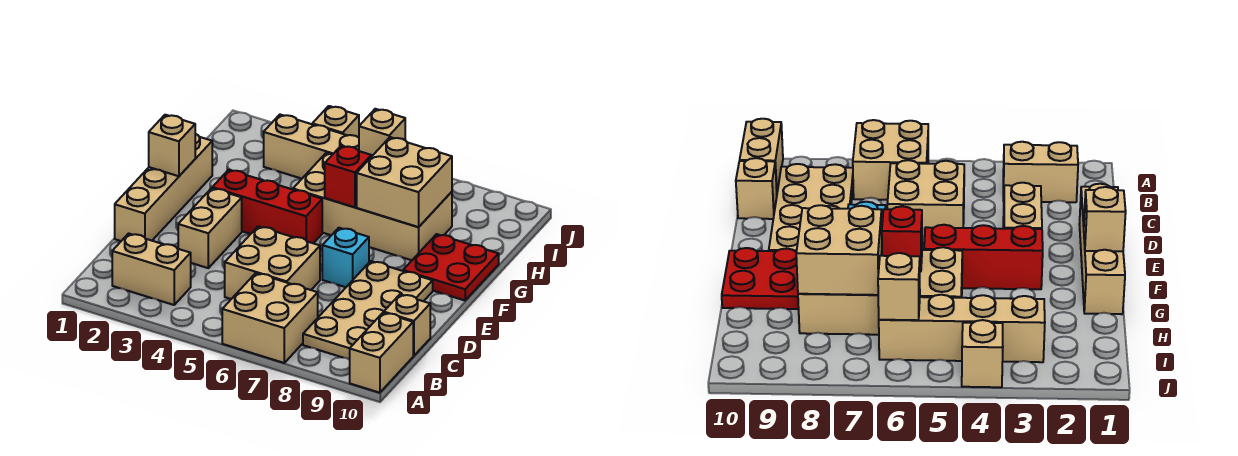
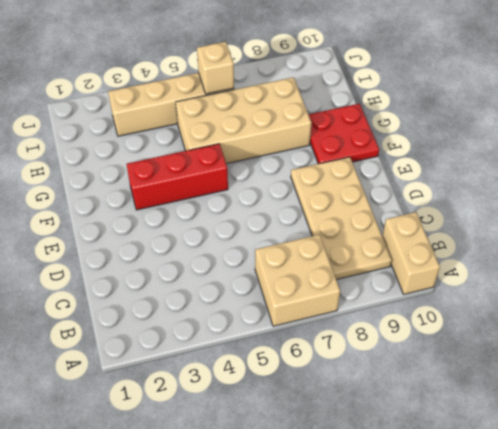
none -> tan 1x2 brick [112,233,191,305]
none -> tan 2x2 brick [225,226,320,299]
none -> tan 1x1 brick [384,294,430,356]

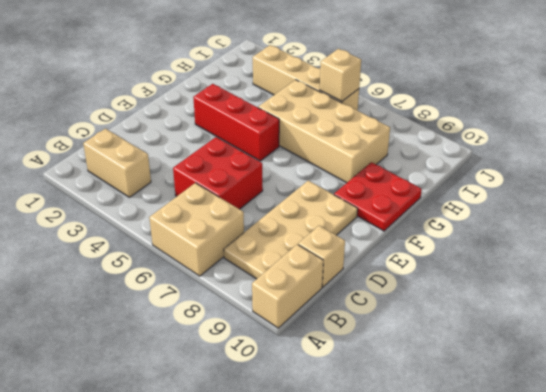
red 2x2 brick [173,137,263,209] -> tan 2x2 brick [225,226,320,299]
none -> tan 1x4 brick [115,134,212,241]
none -> tan 1x2 brick [178,188,242,268]
none -> cyan 1x1 brick [322,228,369,287]

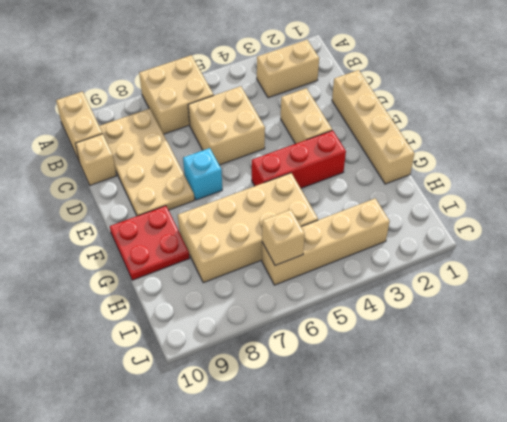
none -> tan 1x1 brick [312,106,359,137]
none -> tan 1x1 brick [149,115,195,176]
none -> red 1x1 brick [325,146,371,207]

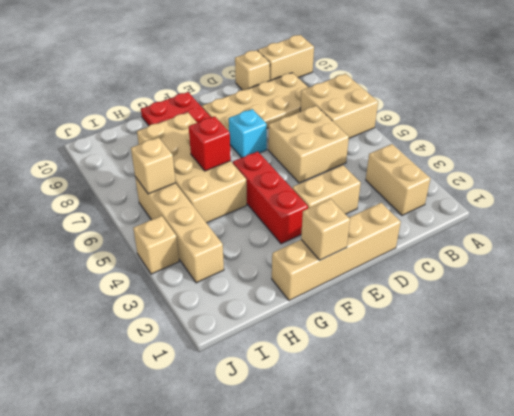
none -> tan 2x2 brick [357,137,452,227]

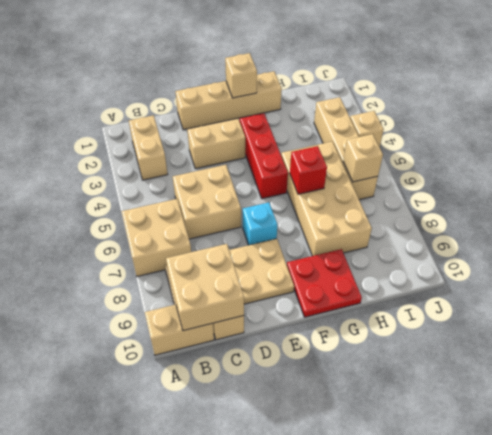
tan 2x2 brick [166,244,244,331] -> tan 2x2 brick moved to [357,137,452,227]

